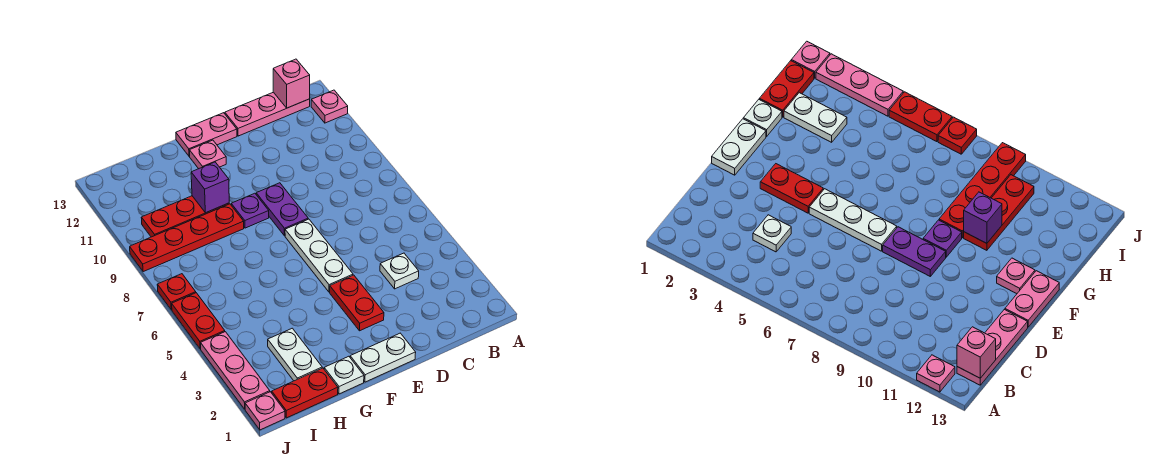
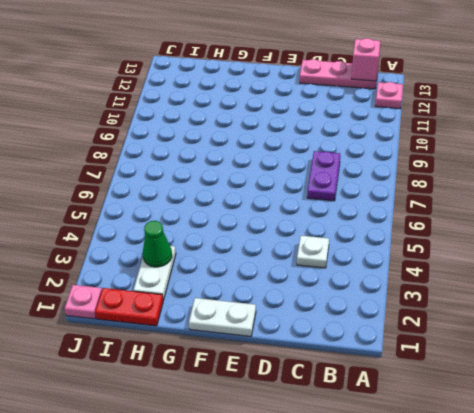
purple 1x2 plate [307,151,340,201] -> purple 1x2 plate moved to [256,183,308,236]
green 1x1 cone [143,221,172,267] -> none
none -> red 1x2 plate [330,275,384,331]
none -> white 1x3 plate [285,219,353,292]
none -> pink 1x2 plate [176,113,237,156]

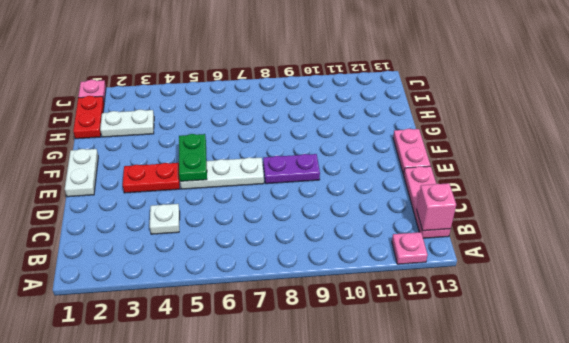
green 1x2 plate [179,134,207,181] -> none
none -> purple 1x1 plate [231,193,269,228]
none -> pink 1x1 plate [189,140,226,169]
none -> white 1x1 plate [324,356,364,394]

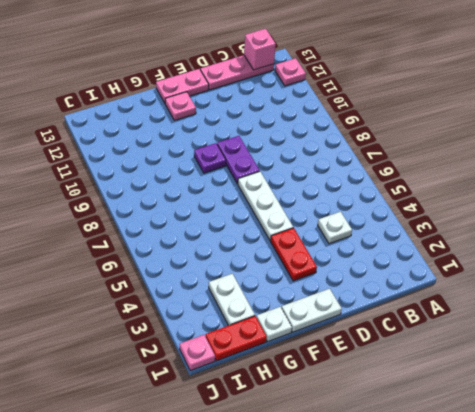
none -> red 1x4 plate [130,204,244,272]
none -> red 1x3 plate [141,196,229,237]
none -> pink 1x3 plate [201,332,270,409]

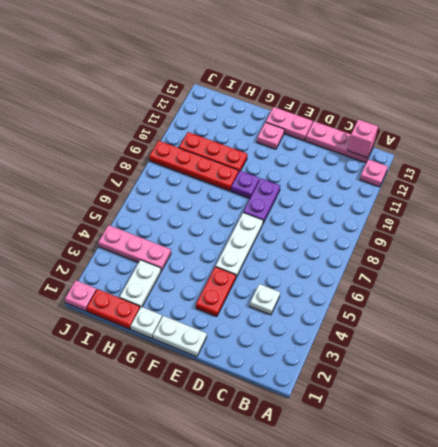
pink 1x3 plate [98,225,171,271] -> pink 1x3 plate turned to [201,332,270,409]
none -> red 1x2 plate [172,293,225,349]
none -> red 1x1 plate [157,274,196,310]
none -> purple 1x1 brick [191,162,229,213]

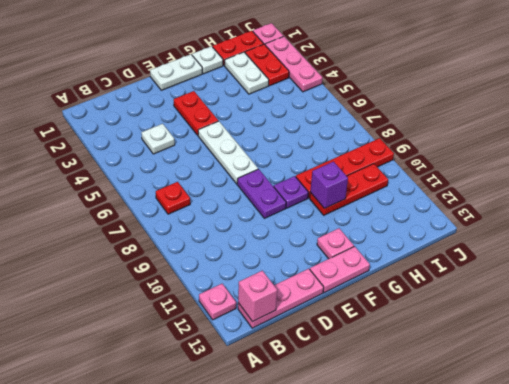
red 1x1 plate [156,182,190,214] -> red 1x1 plate moved to [157,274,196,310]
red 1x2 plate [245,44,289,86] -> red 1x2 plate moved to [172,293,225,349]

